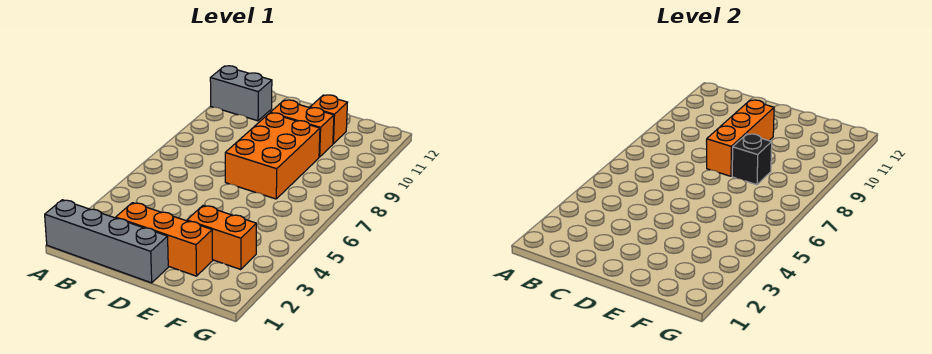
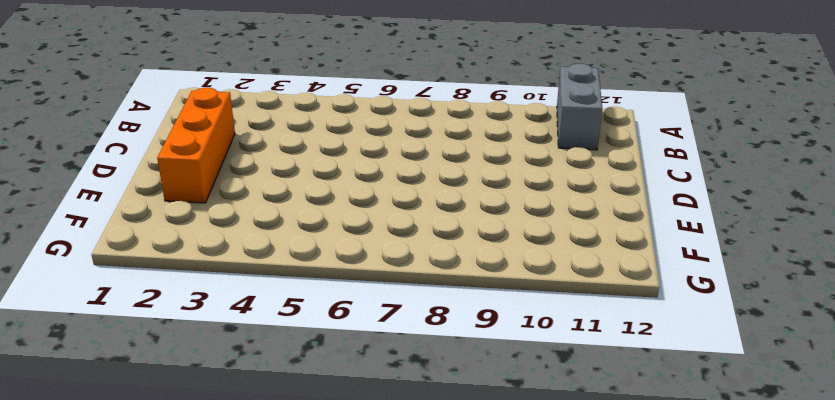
none -> grey 1x4 brick [45,200,168,283]
none -> orange 2x3 brick [225,113,320,199]

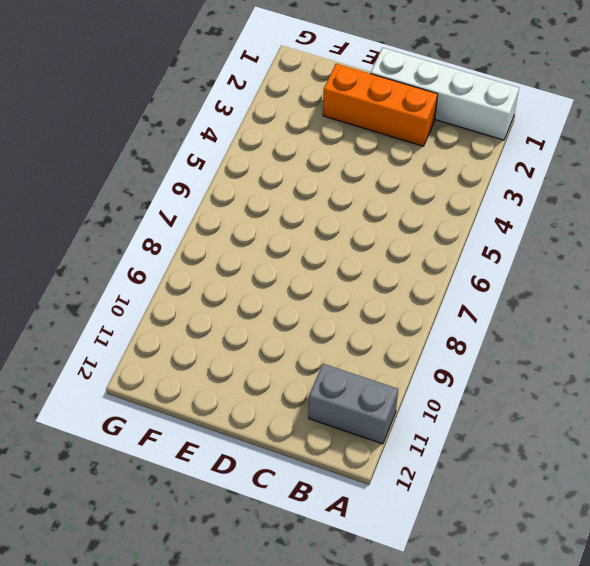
white 1x4 brick [371,48,519,140] -> grey 1x4 brick [45,200,168,283]
none -> orange 2x3 brick [225,113,320,199]
none -> orange 1x2 brick [270,100,334,157]

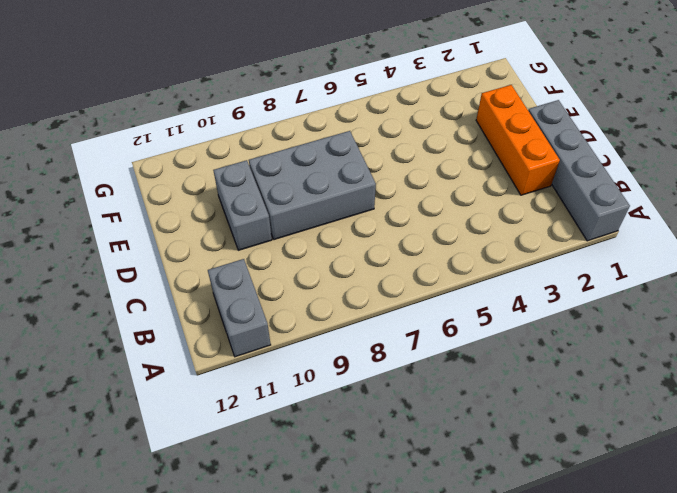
grey 2x3 brick [249,131,376,240] -> orange 2x3 brick [225,113,320,199]
grey 1x2 brick [213,160,272,250] -> orange 1x2 brick [270,100,334,157]
none -> orange 1x2 brick [187,206,256,270]
none -> orange 1x1 brick [310,95,348,144]

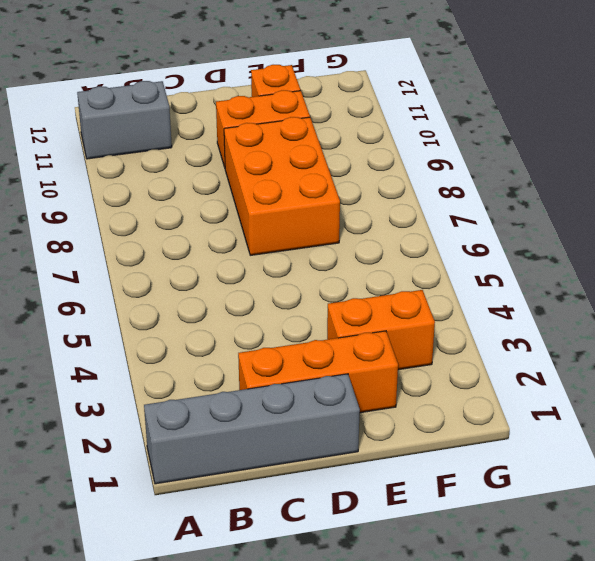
none -> orange 1x3 brick [707,100,774,176]
none -> black 1x1 brick [732,134,772,185]

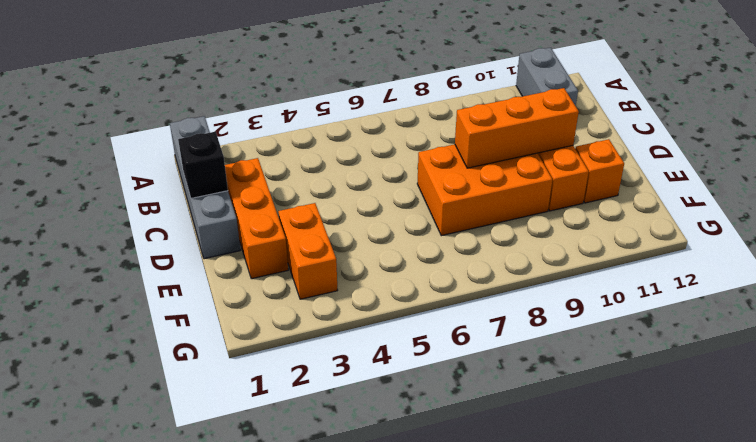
black 1x1 brick [178,132,228,198] -> black 1x1 brick moved to [732,134,772,185]

